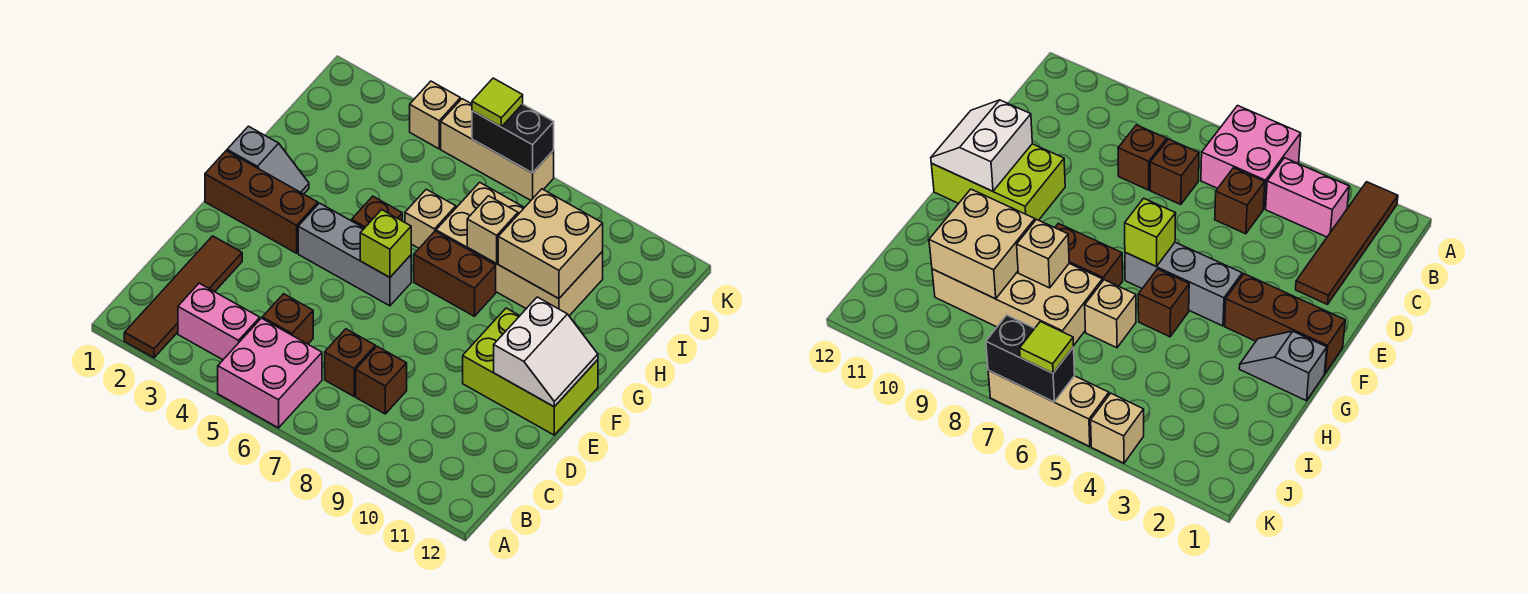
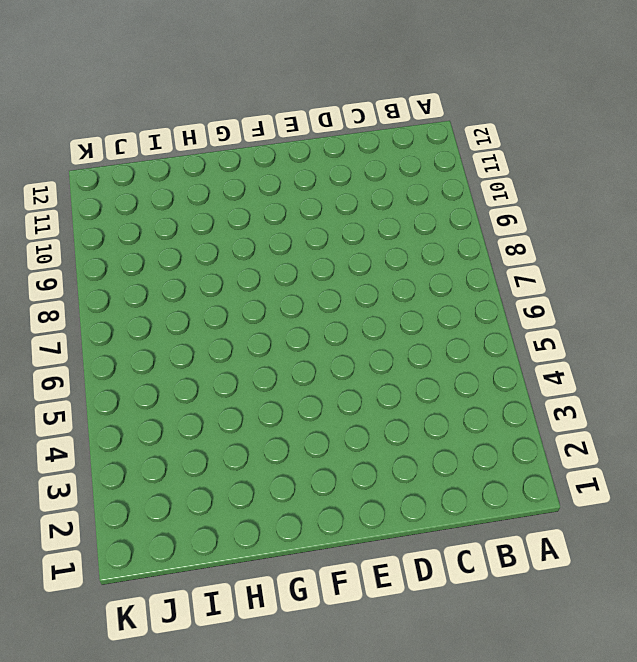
none -> brown 1x4 tile [124,236,242,358]
none -> pink 2x2 brick [218,318,322,428]
none -> pink 1x2 brick [178,283,260,360]

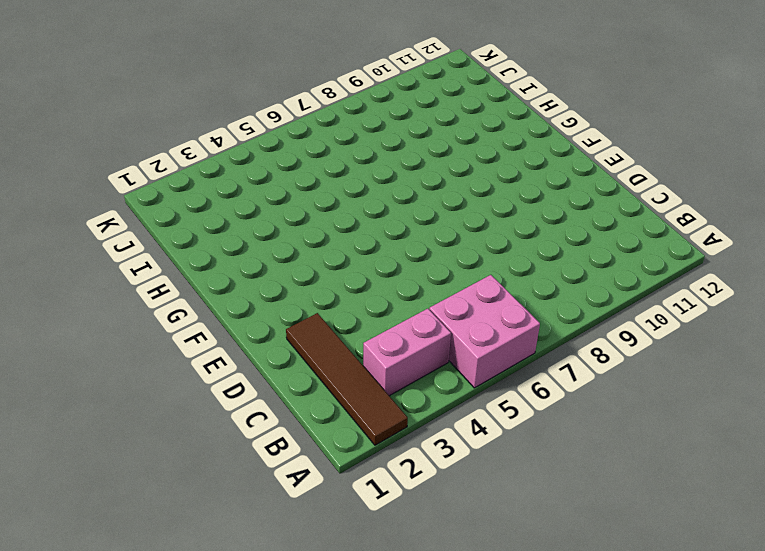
none -> brown 1x1 brick [262,294,313,344]
none -> brown 1x1 brick [325,329,375,396]
none -> brown 1x1 brick [356,346,407,414]

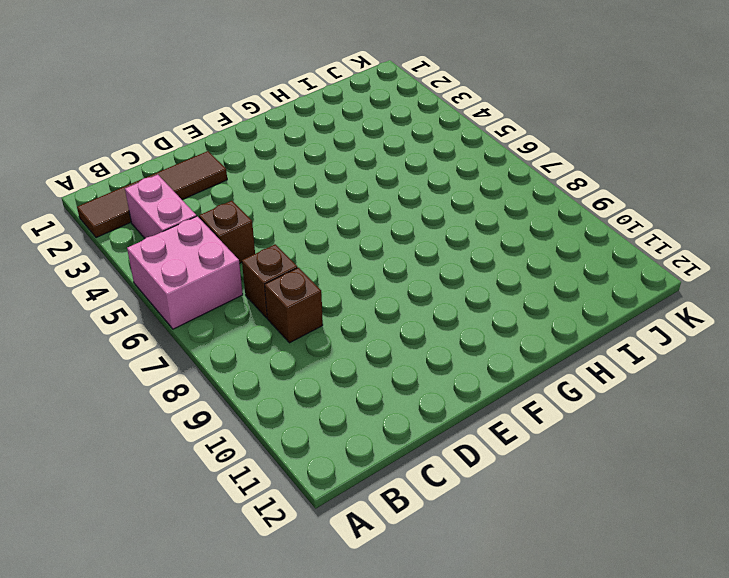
none -> lime 2x3 brick [463,308,598,435]
none -> brown 1x3 brick [205,151,318,253]
none -> grey 1x3 brick [298,203,411,306]

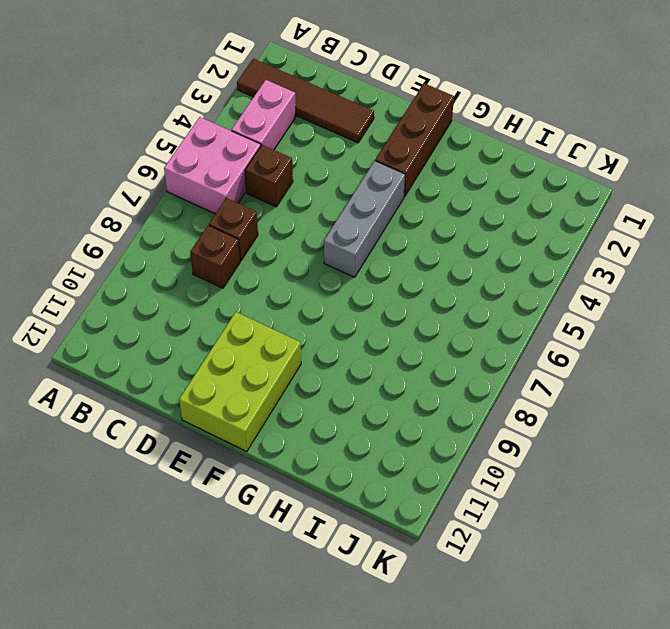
none -> grey 1x2 slope [227,126,309,194]
none -> brown 1x1 brick [352,196,402,228]
none -> brown 1x2 brick [414,231,496,316]

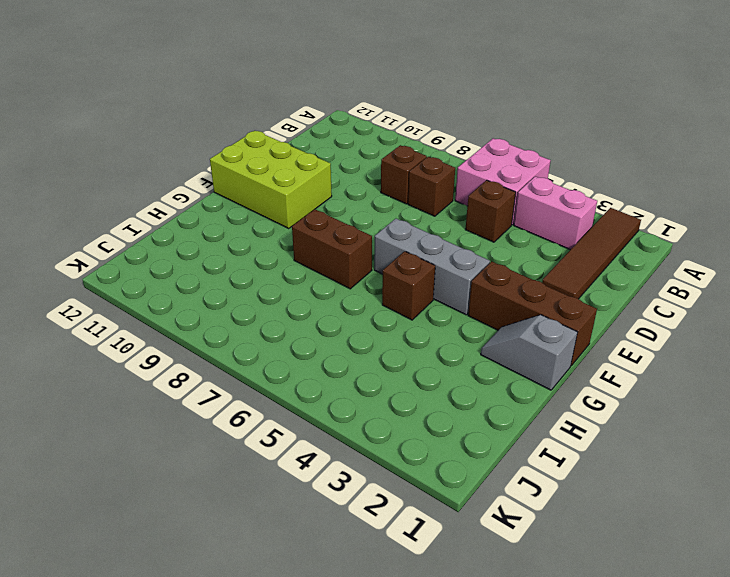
none -> tan 1x1 brick [405,189,456,248]
none -> tan 2x4 brick [436,182,603,316]
none -> tan 1x1 brick [410,81,460,149]

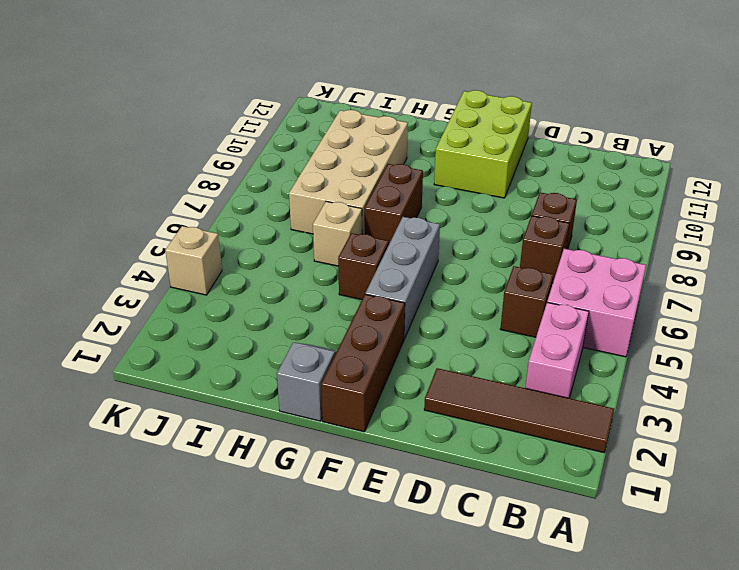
none -> tan 1x3 brick [441,99,554,200]
none -> white 2x2 slope [494,297,598,407]
none -> lime 1x1 brick [360,210,411,277]

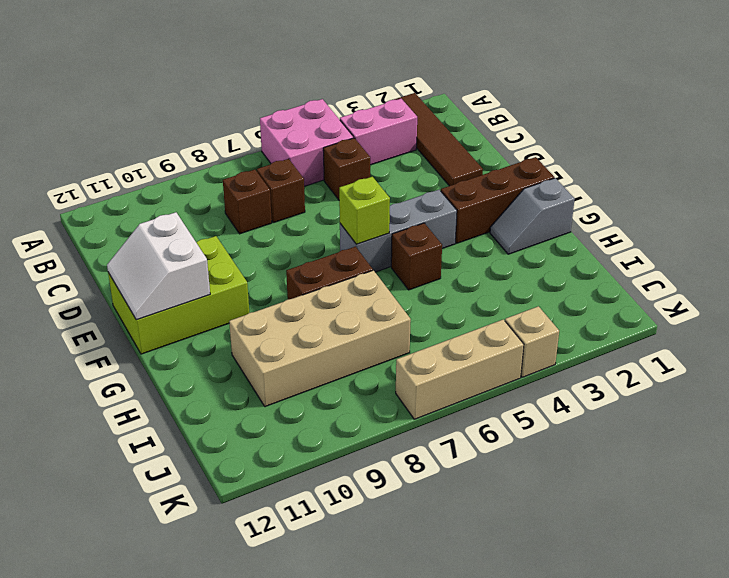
none -> tan 1x1 brick [405,189,456,248]
none -> tan 1x1 brick [467,196,518,264]
none -> tan 2x2 brick [498,189,603,299]

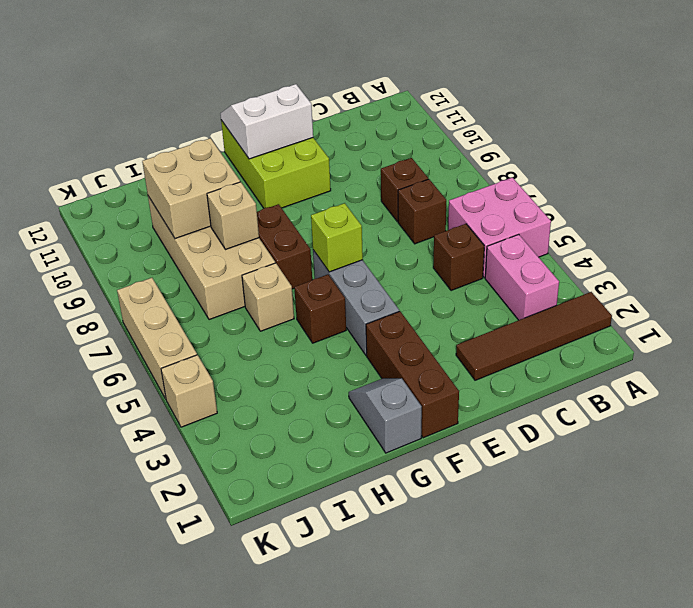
none -> black 1x2 brick [472,104,554,173]
none -> lime 1x1 tile [472,78,523,127]

